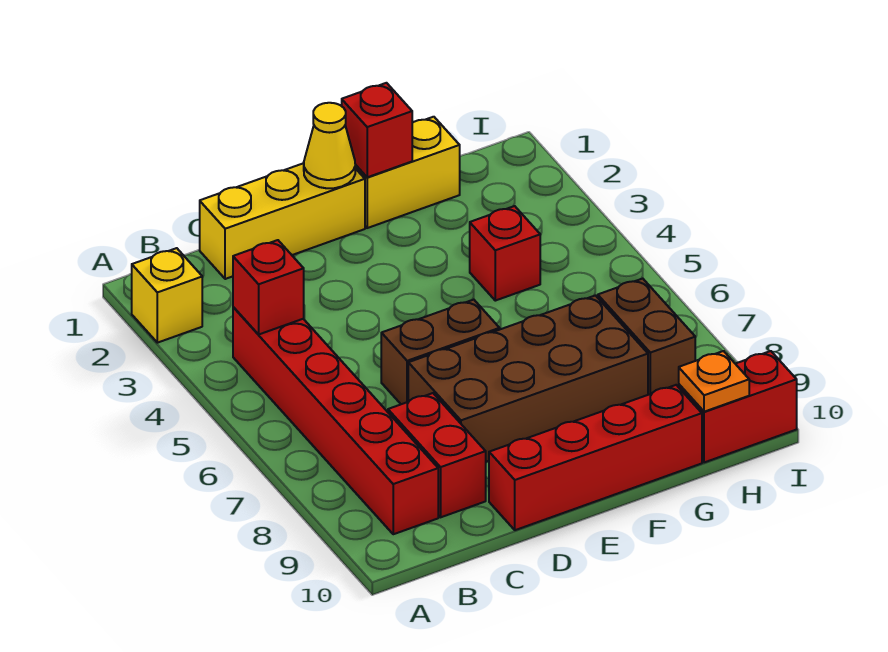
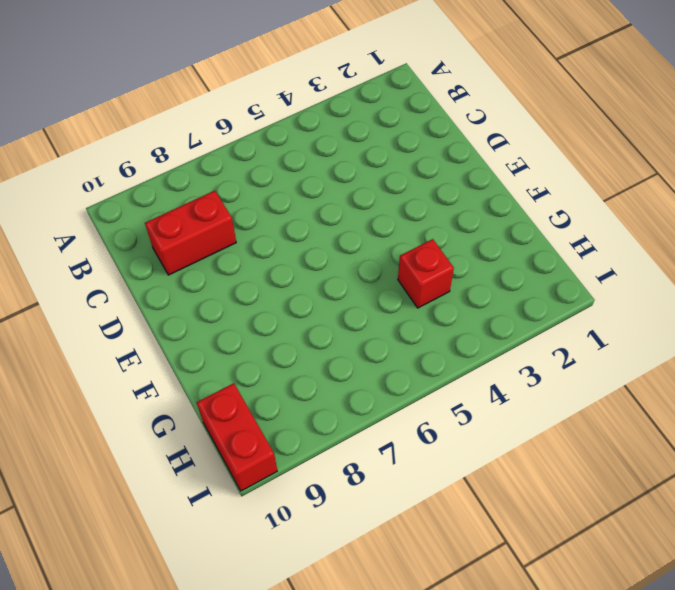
none -> yellow 1x1 brick [132,248,202,343]
none -> red 1x6 brick [233,307,438,534]
none -> yellow 1x3 brick [200,163,365,279]

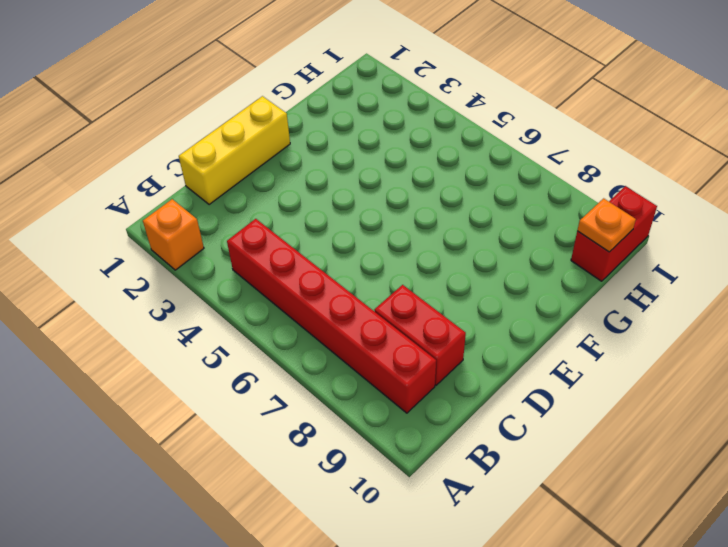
orange 1x1 brick [143,199,204,270] -> yellow 1x1 brick [132,248,202,343]
none -> brown 1x2 brick [381,300,500,404]
none -> brown 2x4 brick [408,295,648,462]
none -> red 1x4 brick [489,385,702,530]

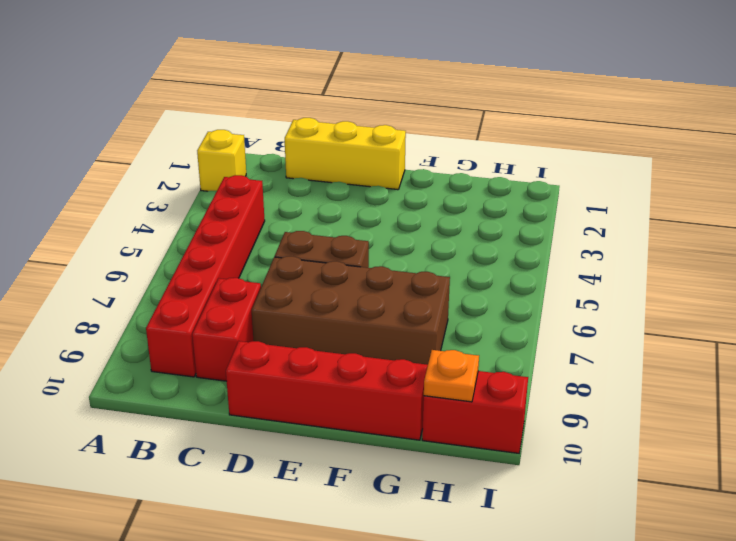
none -> yellow 1x2 brick [355,117,460,228]
none -> red 1x1 brick [470,206,540,301]
none -> brown 1x2 brick [598,279,695,395]

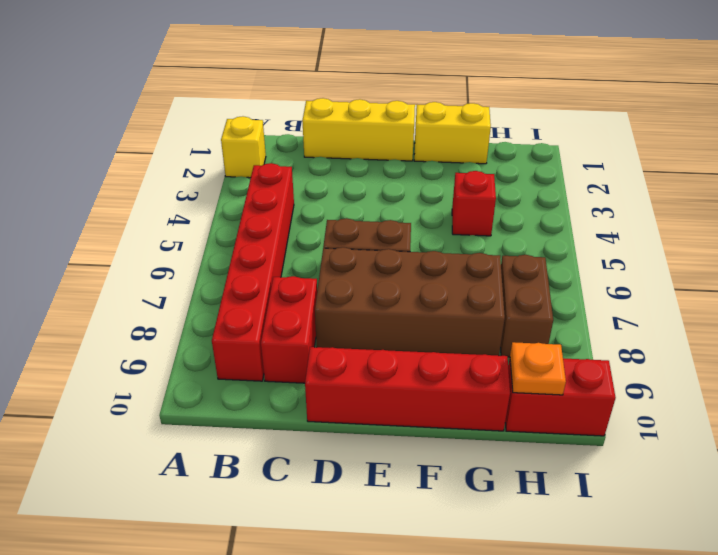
none -> red 1x1 brick [233,240,304,335]
none -> yellow 1x1 cone [304,103,355,188]
none -> red 1x1 brick [342,83,412,177]

